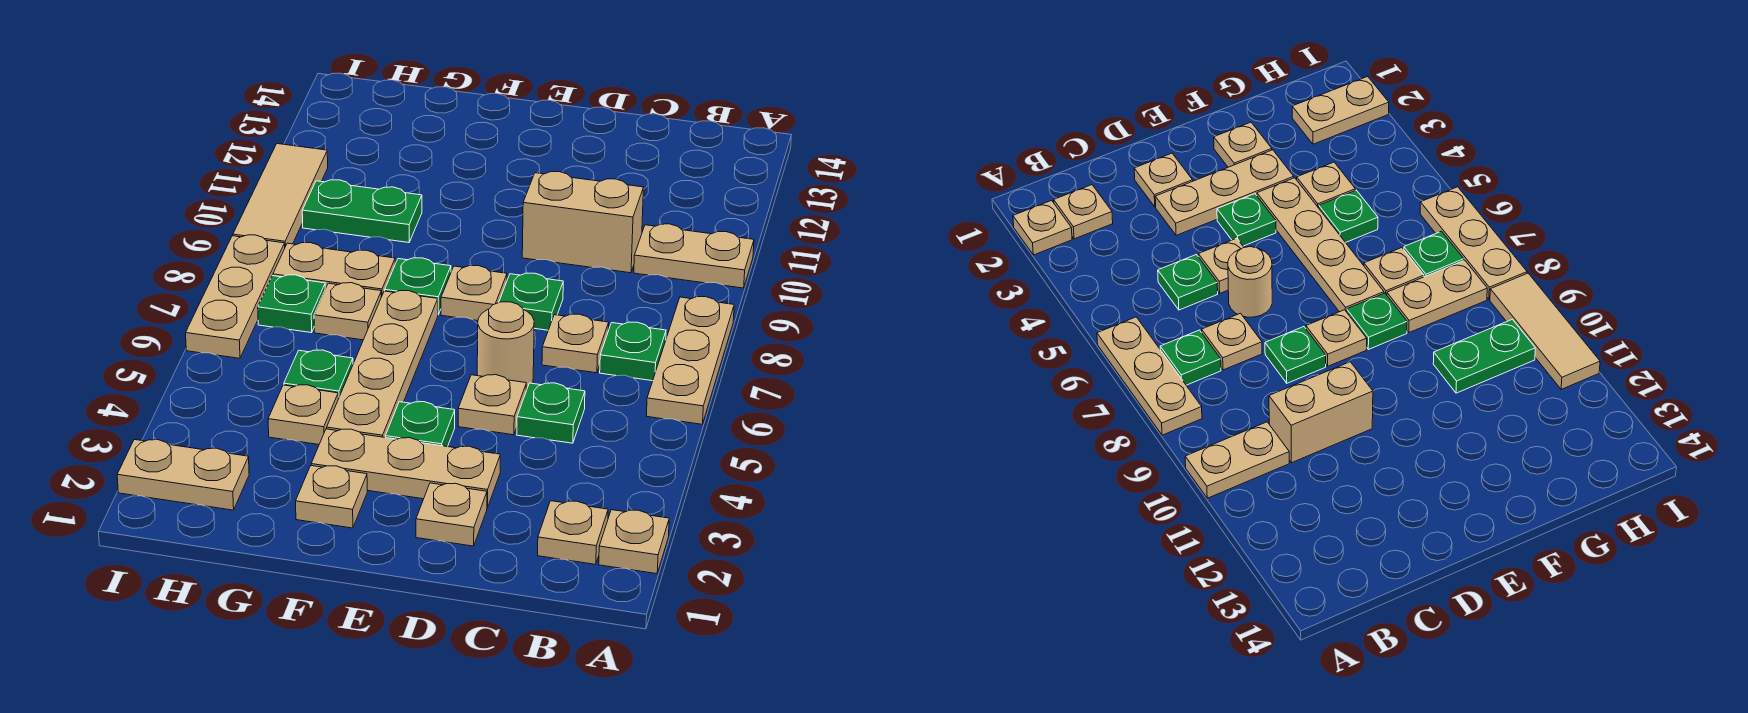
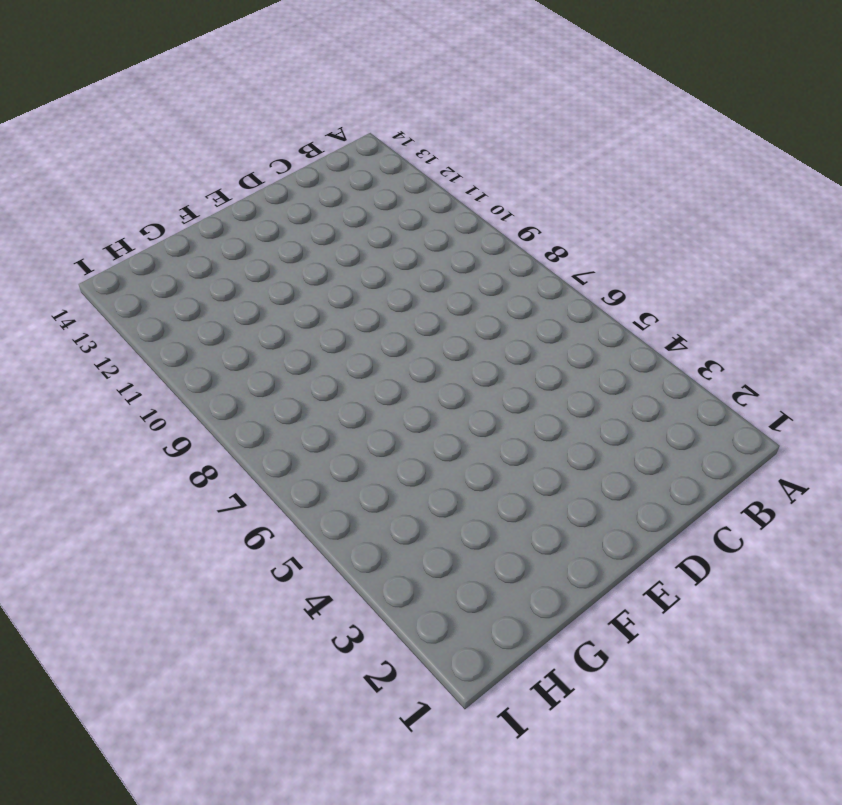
none -> tan 1x1 plate [599,510,669,574]
none -> tan 1x3 plate [646,297,734,424]
none -> tan 1x2 plate [634,224,754,288]

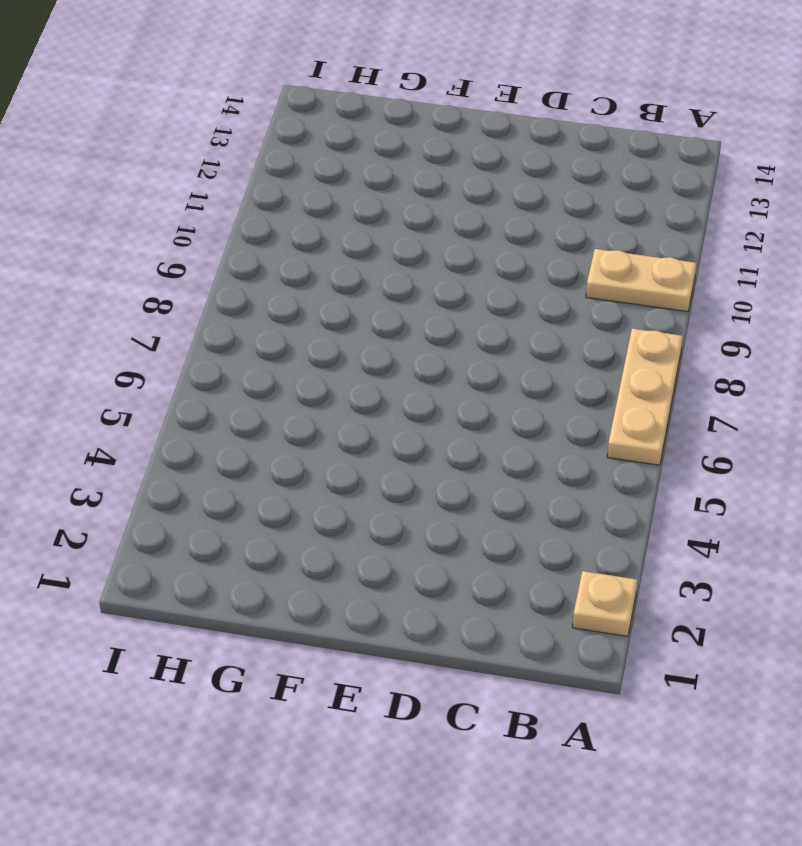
none -> tan 1x1 plate [538,501,608,564]
none -> green 1x1 plate [600,322,666,381]
none -> green 1x1 plate [517,383,585,443]

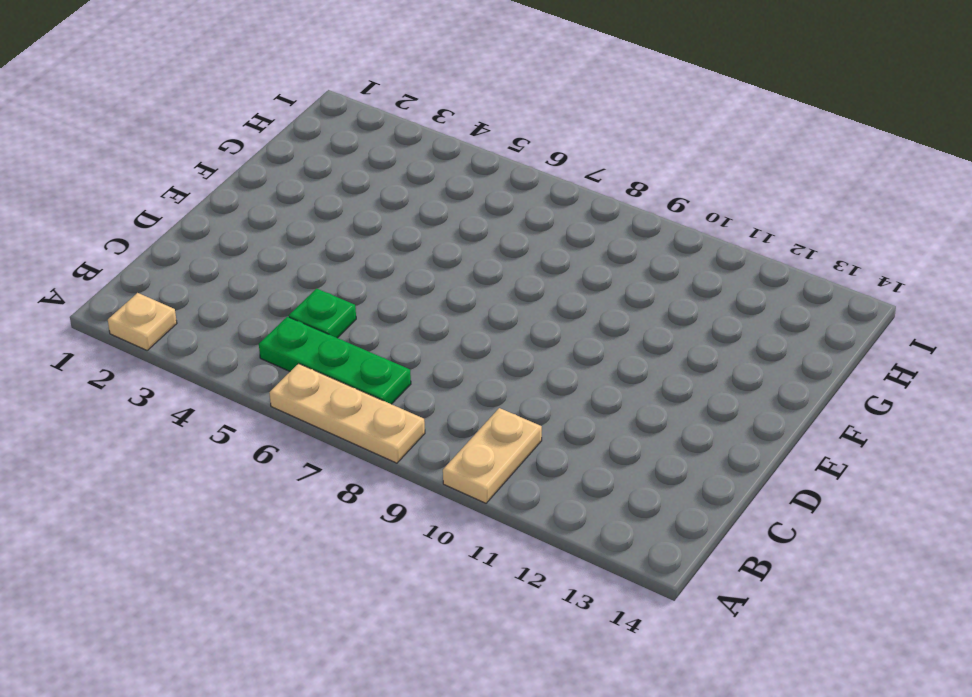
green 1x3 plate [259,317,411,404] -> green 1x1 plate [600,322,666,381]
none -> tan 1x1 plate [538,501,608,564]
none -> tan 1x1 plate [542,314,609,373]
none -> tan 1x2 brick [522,172,644,273]

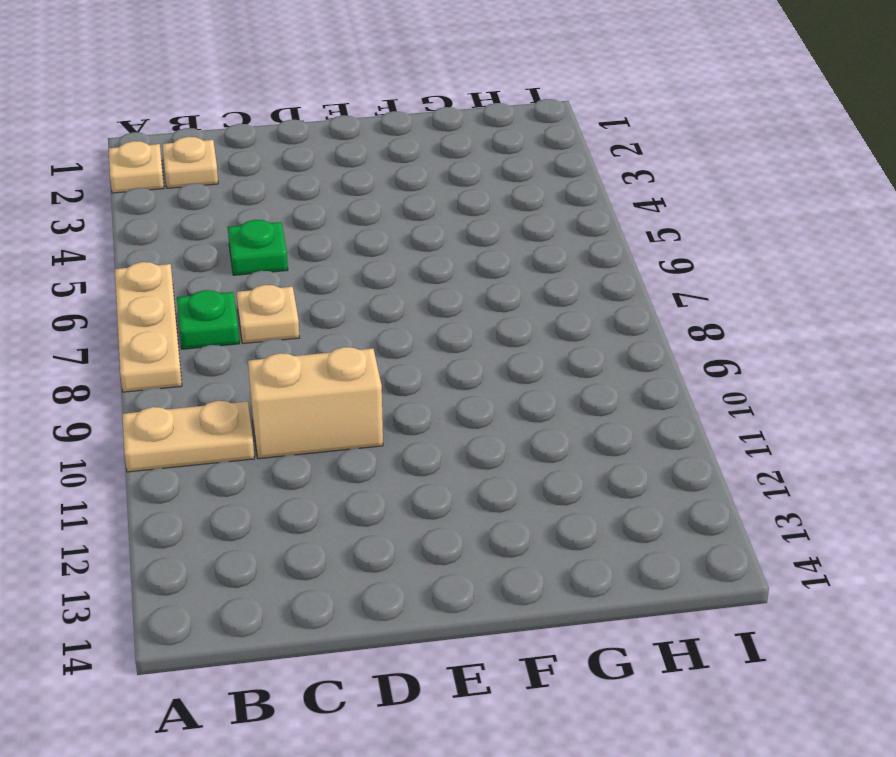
none -> tan 1x1 plate [416,483,487,546]
none -> tan 1x3 plate [311,429,500,508]
none -> tan 1x1 plate [458,375,526,435]

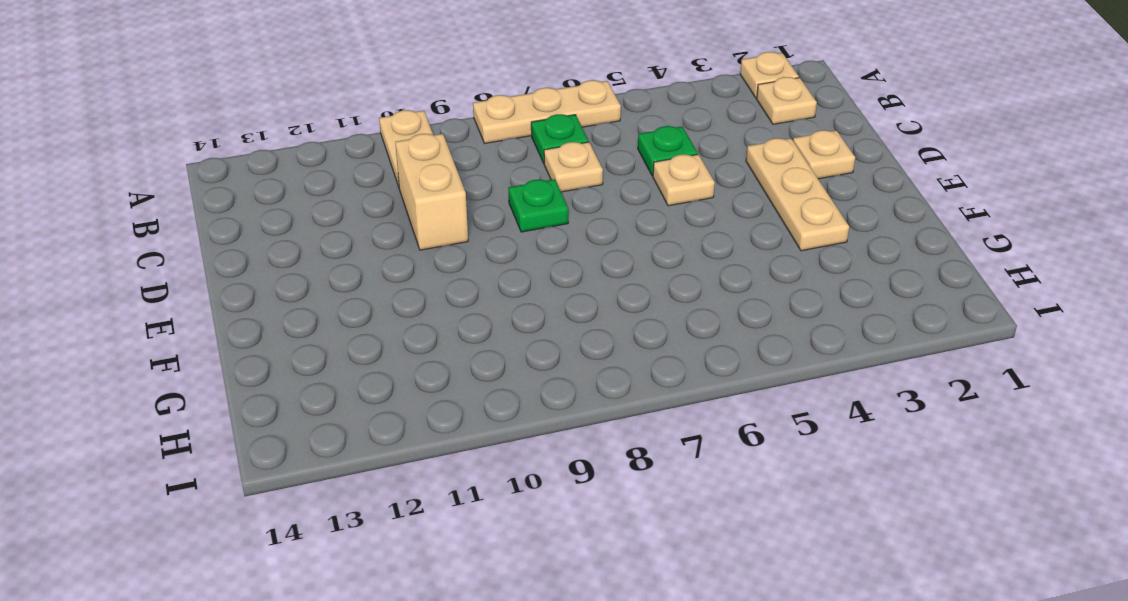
none -> tan 1x1 round brick [477,302,534,390]
none -> green 1x1 plate [385,402,455,447]
none -> tan 1x1 plate [441,266,507,321]

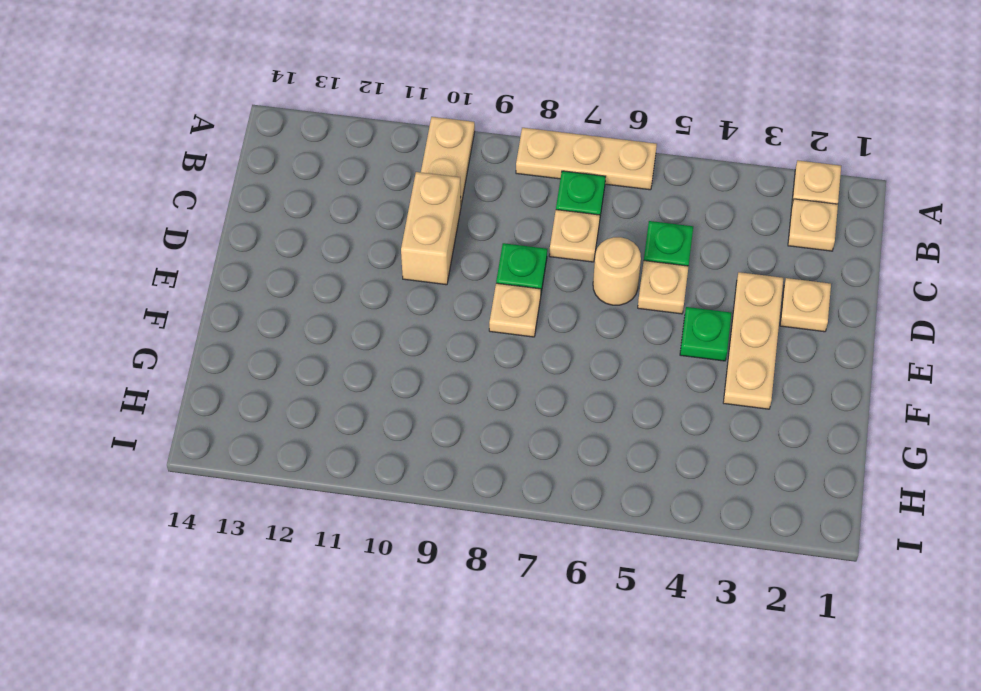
none -> tan 1x1 plate [296,466,367,528]
none -> tan 1x4 plate [327,291,438,437]
none -> green 1x1 plate [385,258,451,315]

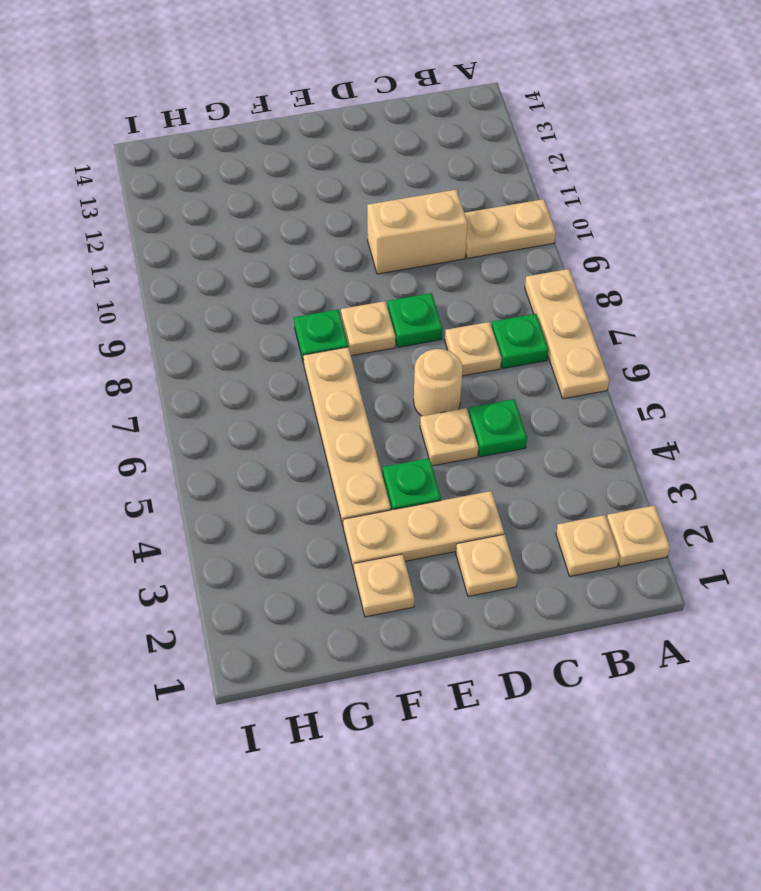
none -> tan 1x1 plate [268,385,338,444]
none -> green 1x1 plate [284,350,353,399]
none -> tan 1x1 plate [314,283,381,340]

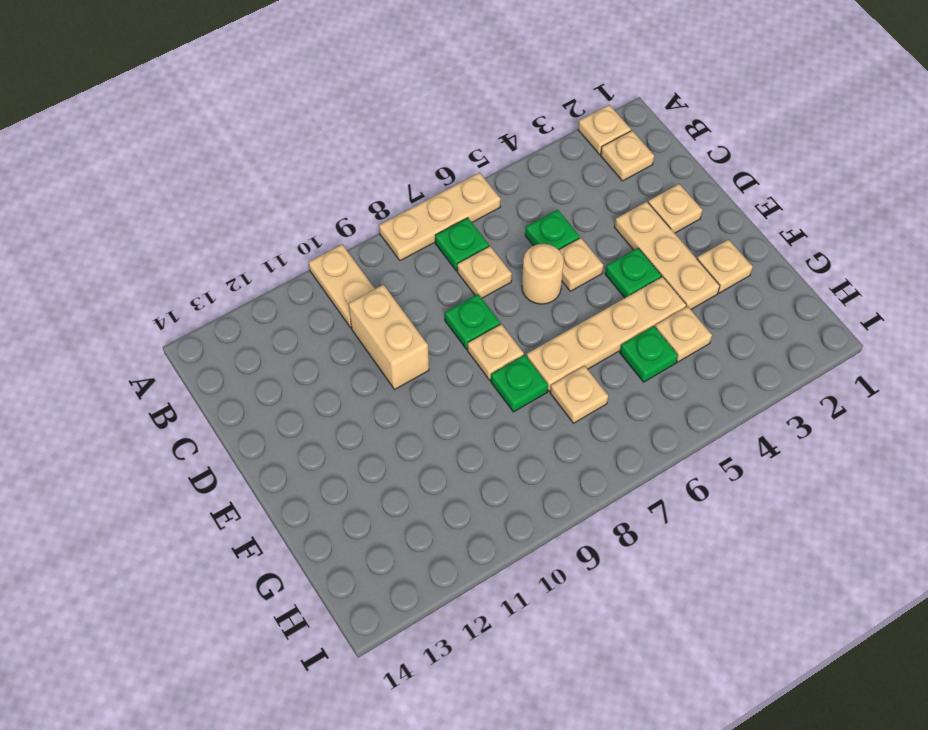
none -> tan 1x2 plate [273,243,395,297]
none -> green 1x2 plate [302,180,422,243]
none -> tan 1x2 plate [117,440,249,510]

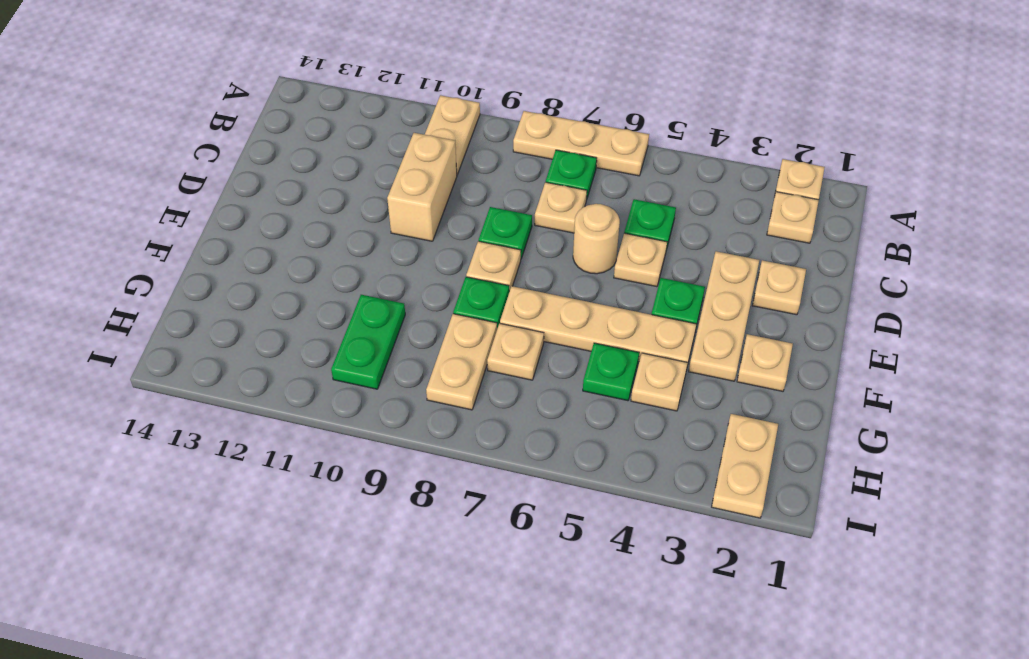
none -> green 1x1 plate [258,275,325,333]
none -> tan 1x3 plate [186,235,285,358]
none -> tan 1x3 tile [233,144,328,246]

